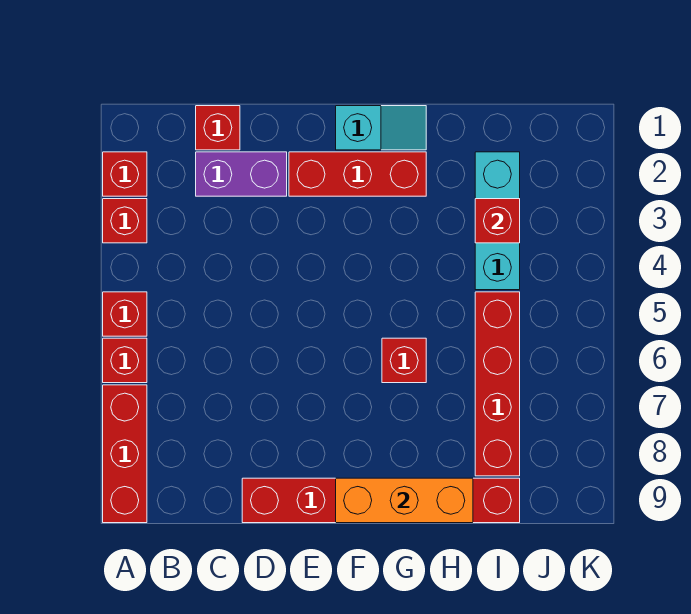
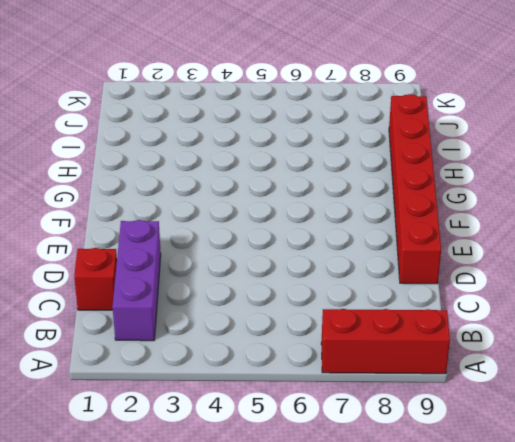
purple 1x3 brick [113,220,161,341] -> purple 1x2 brick [196,152,287,196]
none -> red 1x1 brick [103,152,147,196]
none -> red 1x1 brick [103,199,147,243]
none -> red 1x1 brick [103,292,147,336]

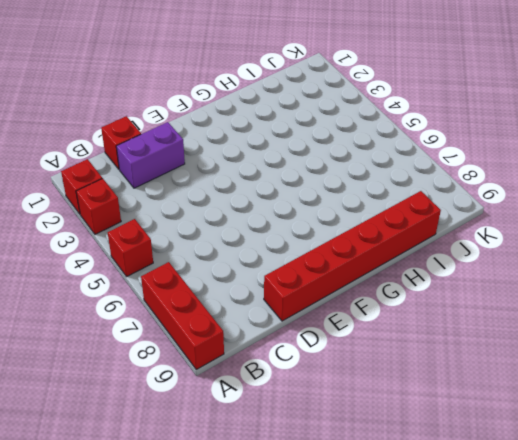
none -> red 1x1 brick [103,338,147,383]
none -> red 1x3 brick [289,152,426,196]
none -> cyan 1x2 slope [336,106,426,150]

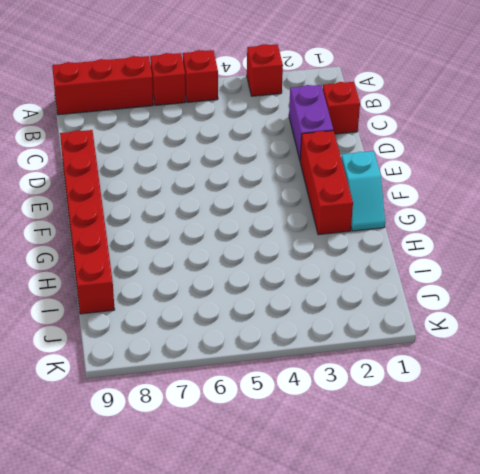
none -> red 1x1 brick [103,152,147,196]
none -> red 1x1 brick [382,338,426,383]
none -> cyan 1x3 brick [475,152,520,290]

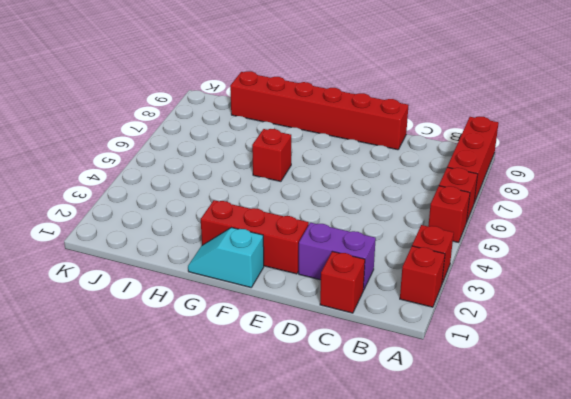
none -> cyan 1x3 brick [475,152,520,290]
none -> red 1x4 brick [475,292,520,476]
none -> orange 1x3 brick [336,478,473,523]

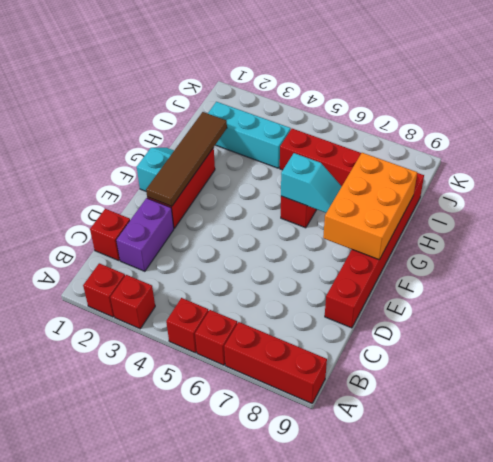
brown 1x4 tile [146,112,227,206] -> none
orange 2x3 brick [323,153,417,260] -> orange 1x3 brick [336,478,473,523]
cyan 1x2 slope [281,153,342,213] -> none
none -> red 1x1 brick [475,199,520,243]

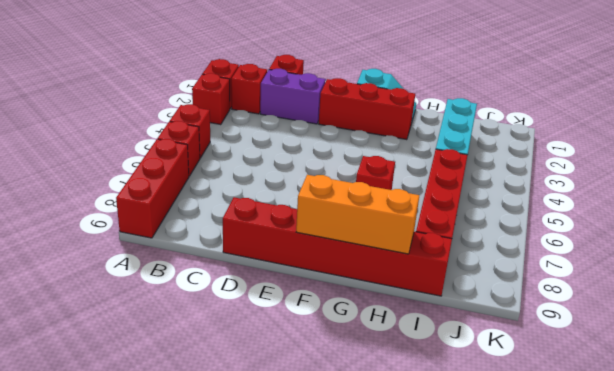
red 1x1 brick [231,64,267,114] -> red 1x1 brick moved to [475,199,520,243]

